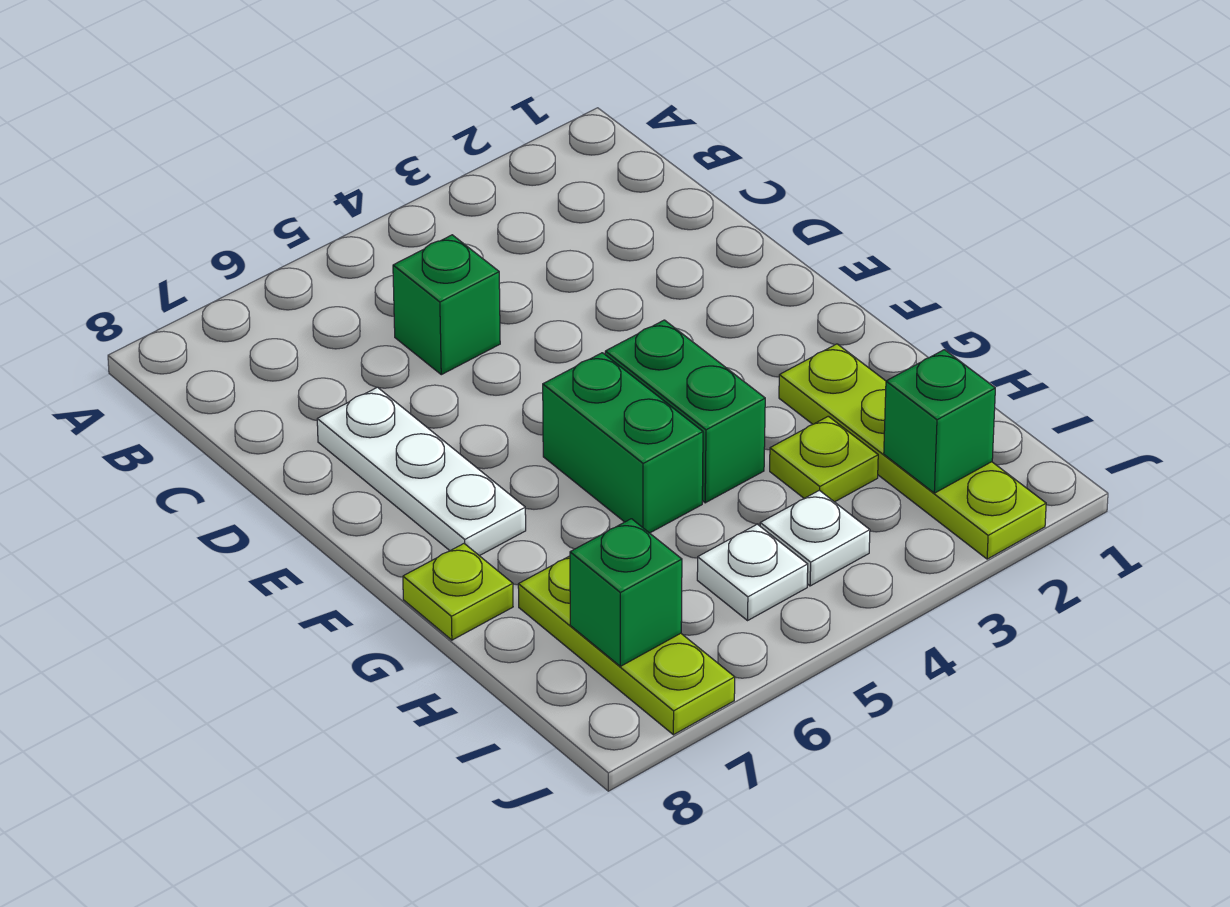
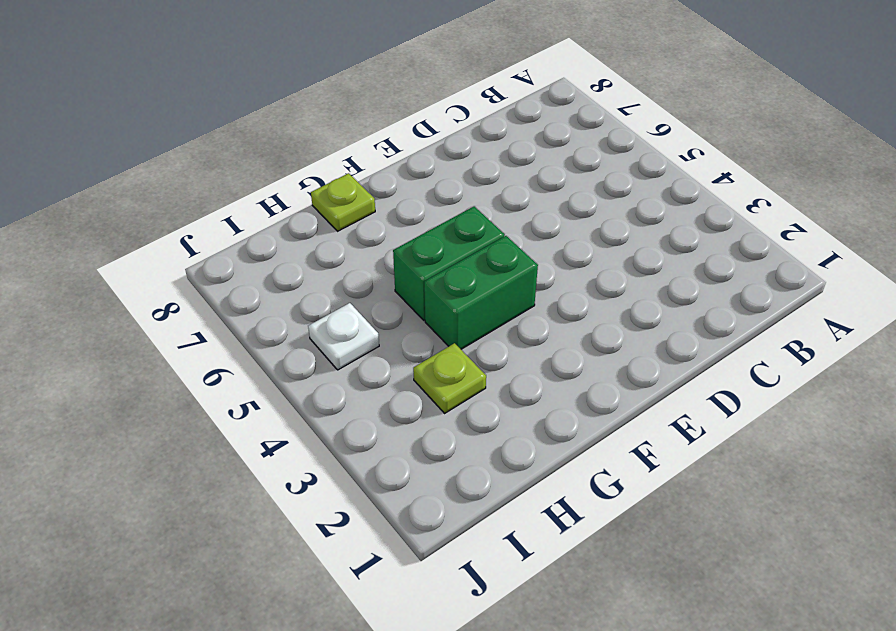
none -> green 1x1 brick [393,235,500,375]
none -> white 1x3 plate [317,387,526,556]
none -> lime 1x4 plate [779,344,1046,559]

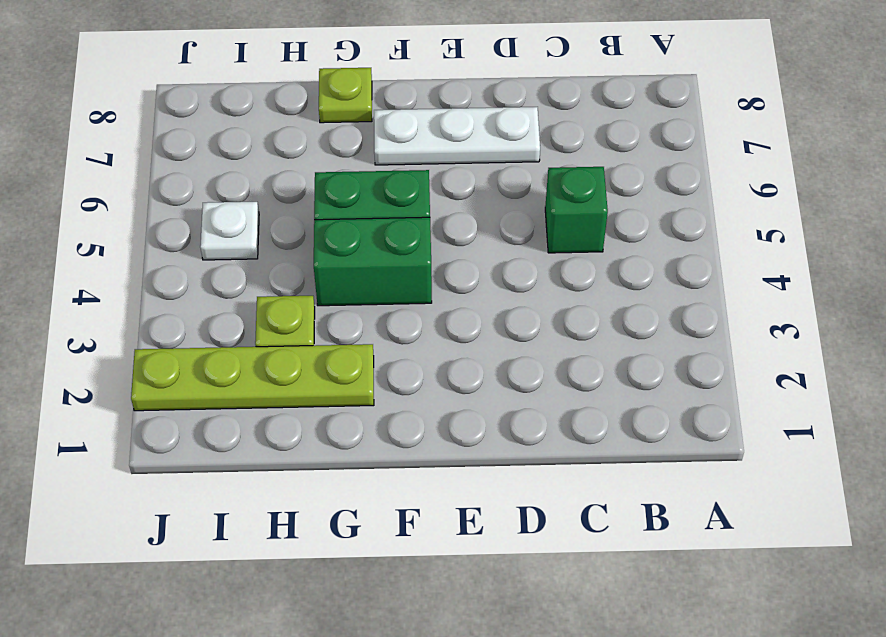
none -> lime 1x3 plate [518,556,735,735]
none -> white 1x1 plate [760,490,870,586]
none -> green 1x1 brick [884,350,995,493]

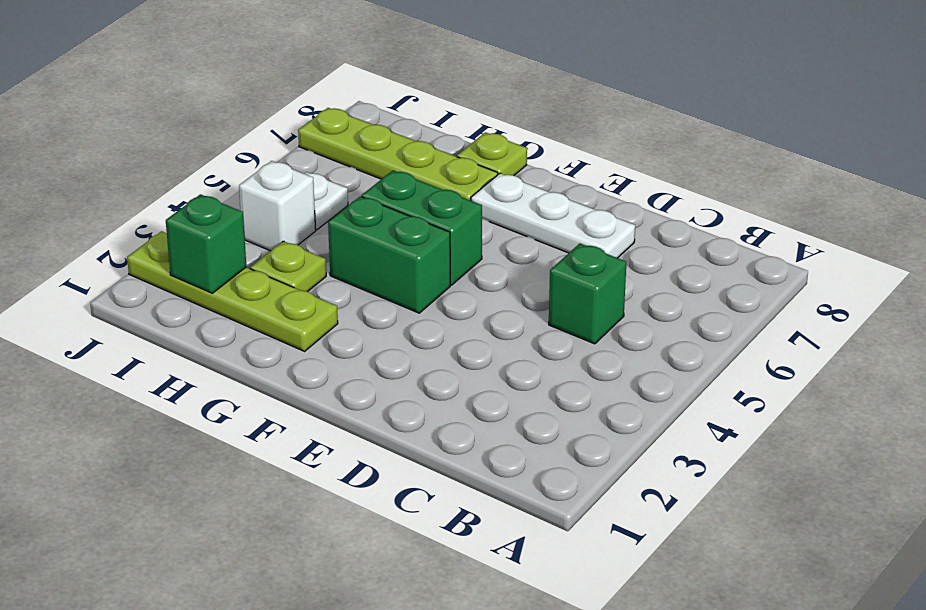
lime 1x4 plate [298,108,498,201] -> lime 1x3 plate [518,556,735,735]
white 1x1 brick [239,161,316,251] -> white 1x1 plate [760,490,870,586]
none -> green 1x1 brick [570,519,682,666]

